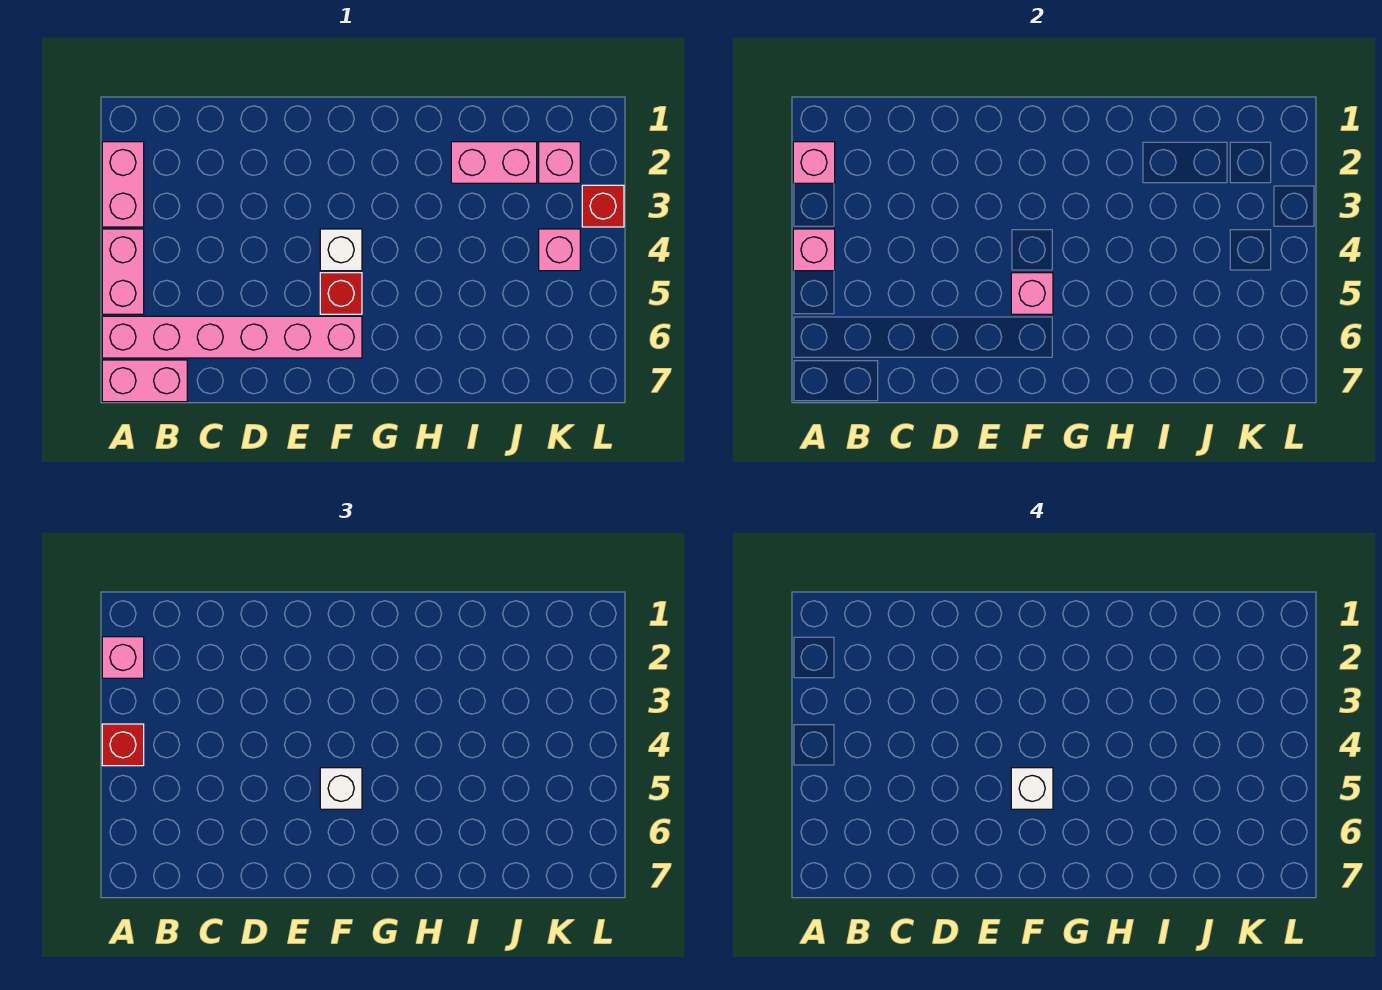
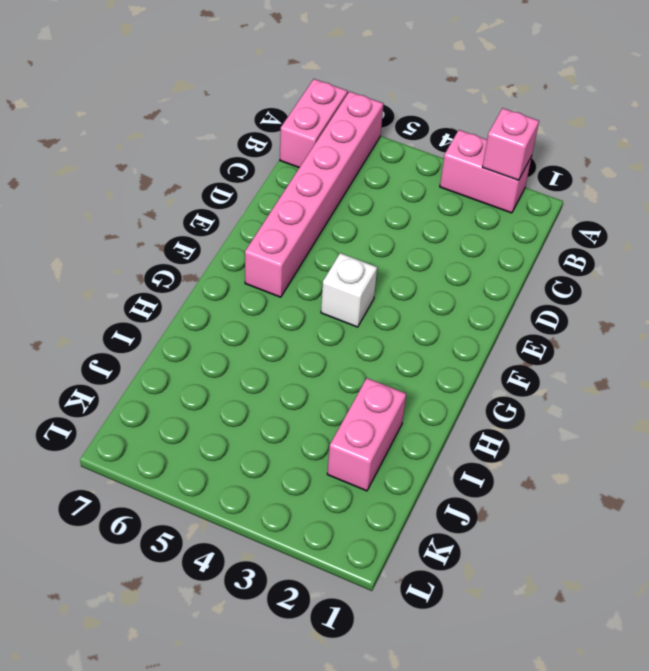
none -> pink 1x2 brick [102,229,144,314]
none -> red 1x1 brick [320,273,362,314]
none -> pink 1x1 brick [539,142,580,183]

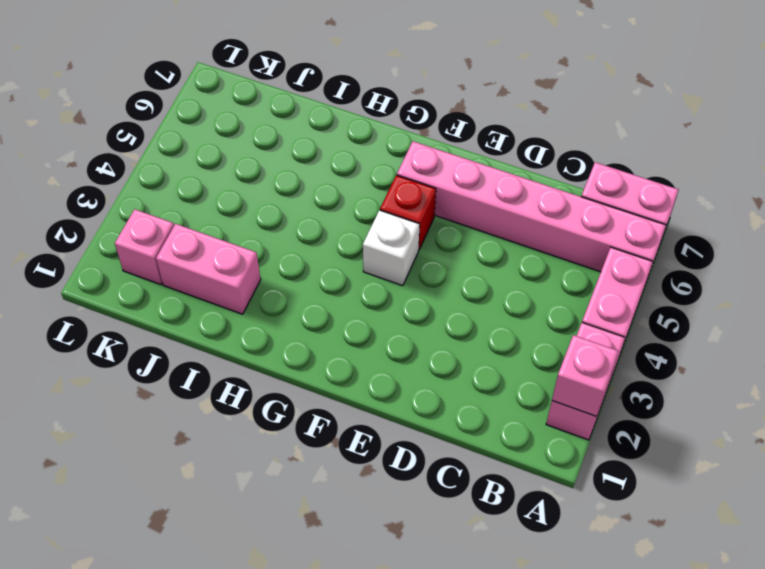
none -> pink 1x1 brick [539,229,580,271]
none -> red 1x1 brick [582,185,624,227]
none -> pink 1x1 brick [793,229,835,271]

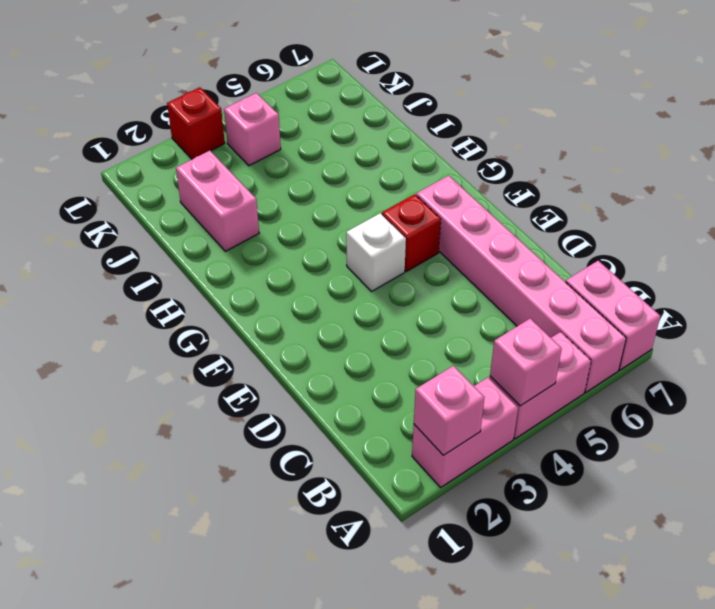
none -> pink 1x1 brick [539,142,580,183]
none -> pink 1x1 brick [1011,273,1053,314]
none -> pink 1x1 brick [102,637,144,678]

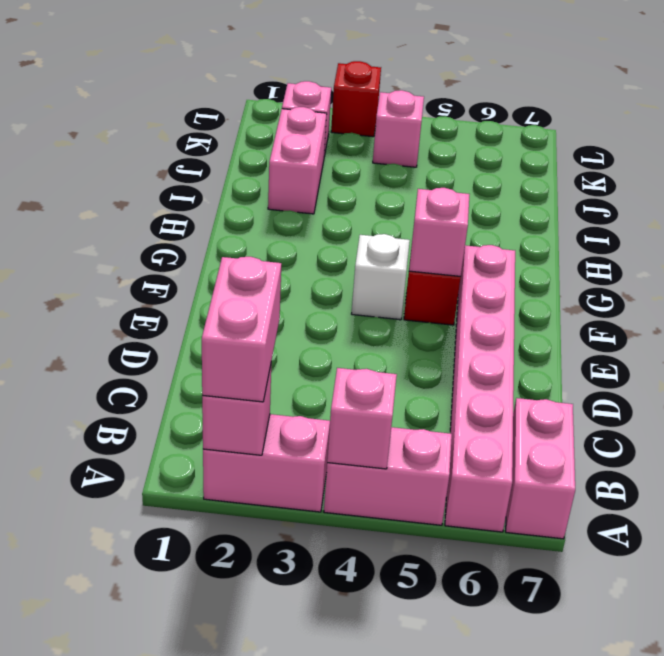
pink 1x2 brick [202,257,281,402] -> pink 1x1 brick [102,637,144,678]
none -> red 1x1 brick [102,724,144,766]
none -> white 1x1 brick [320,768,362,809]
none -> white 1x1 brick [1011,768,1053,809]

